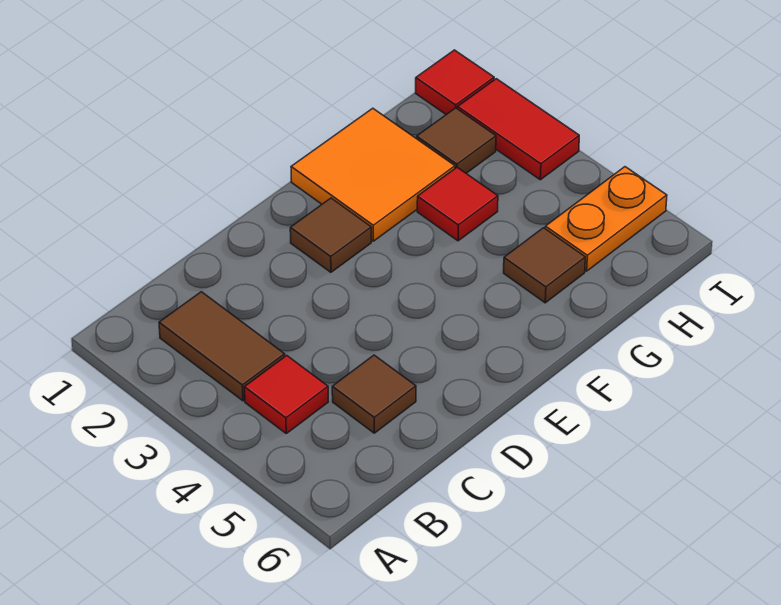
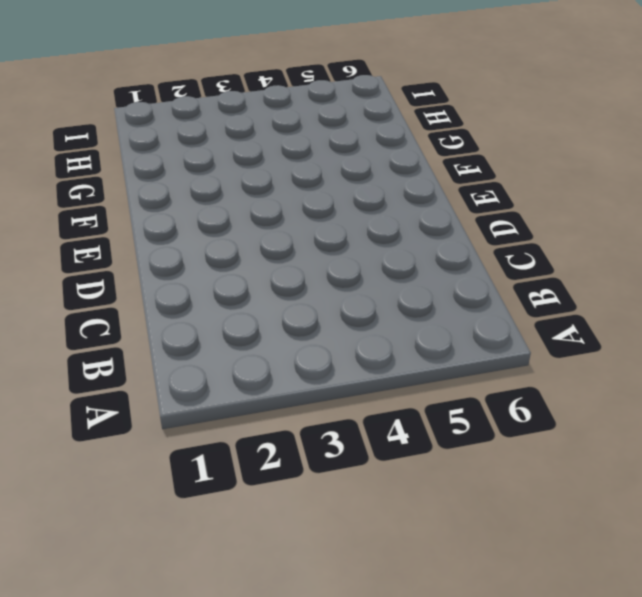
none -> brown 1x2 tile [159,292,285,401]
none -> red 1x1 tile [245,355,328,433]

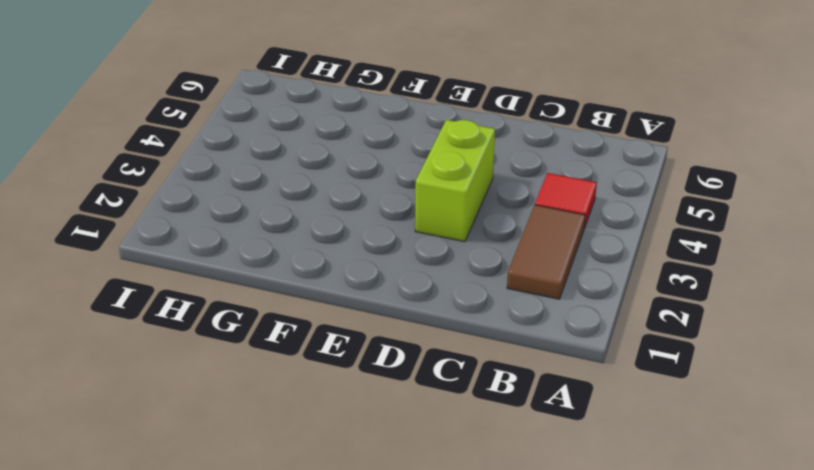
lime 1x2 brick [415,120,495,242] -> none
none -> brown 1x1 tile [332,355,416,433]
none -> brown 1x1 tile [290,198,371,272]

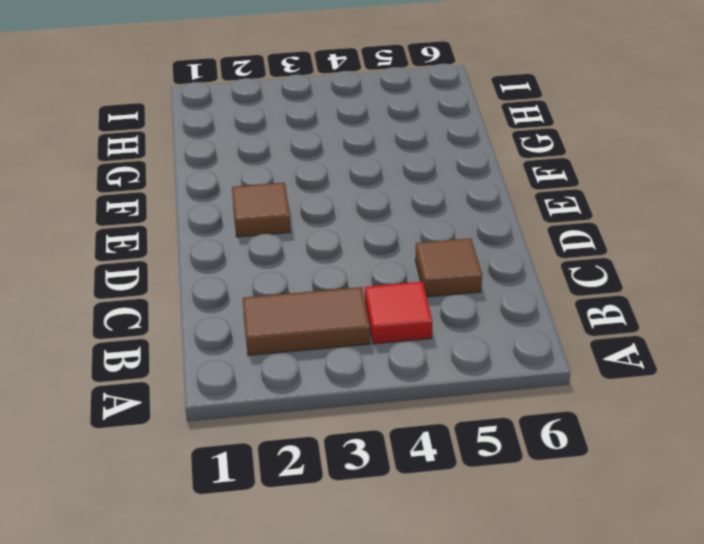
none -> orange 2x2 tile [291,108,455,241]
none -> red 1x1 tile [417,167,498,241]

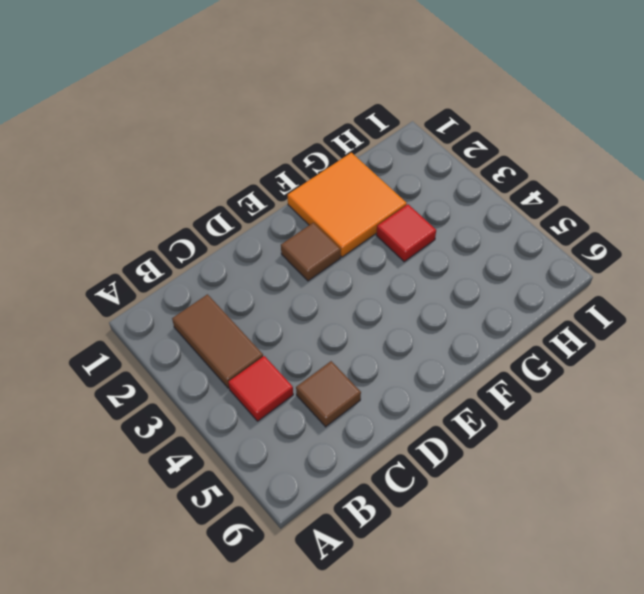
none -> brown 1x1 tile [504,228,585,303]
none -> brown 1x1 tile [417,108,496,173]

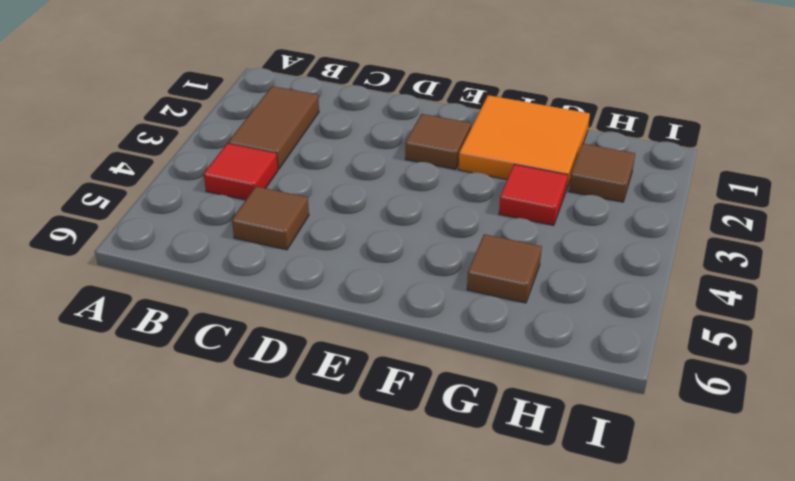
none -> orange 1x2 plate [545,167,667,271]
none -> red 1x1 tile [416,50,494,115]

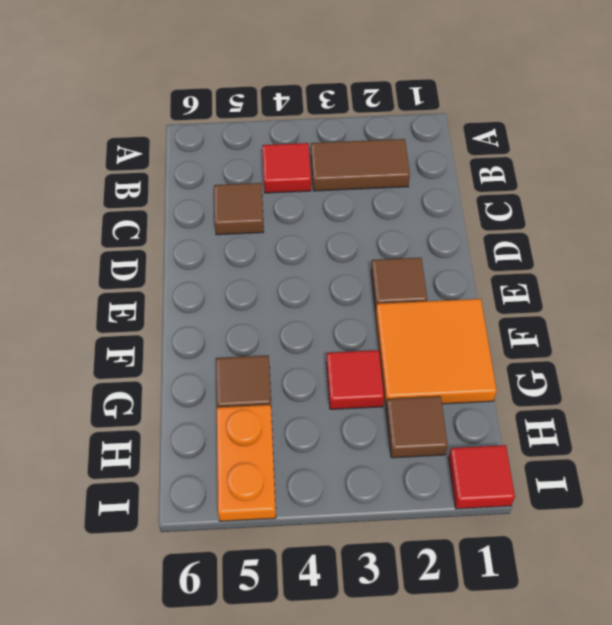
none -> red 1x2 tile [458,79,579,180]

